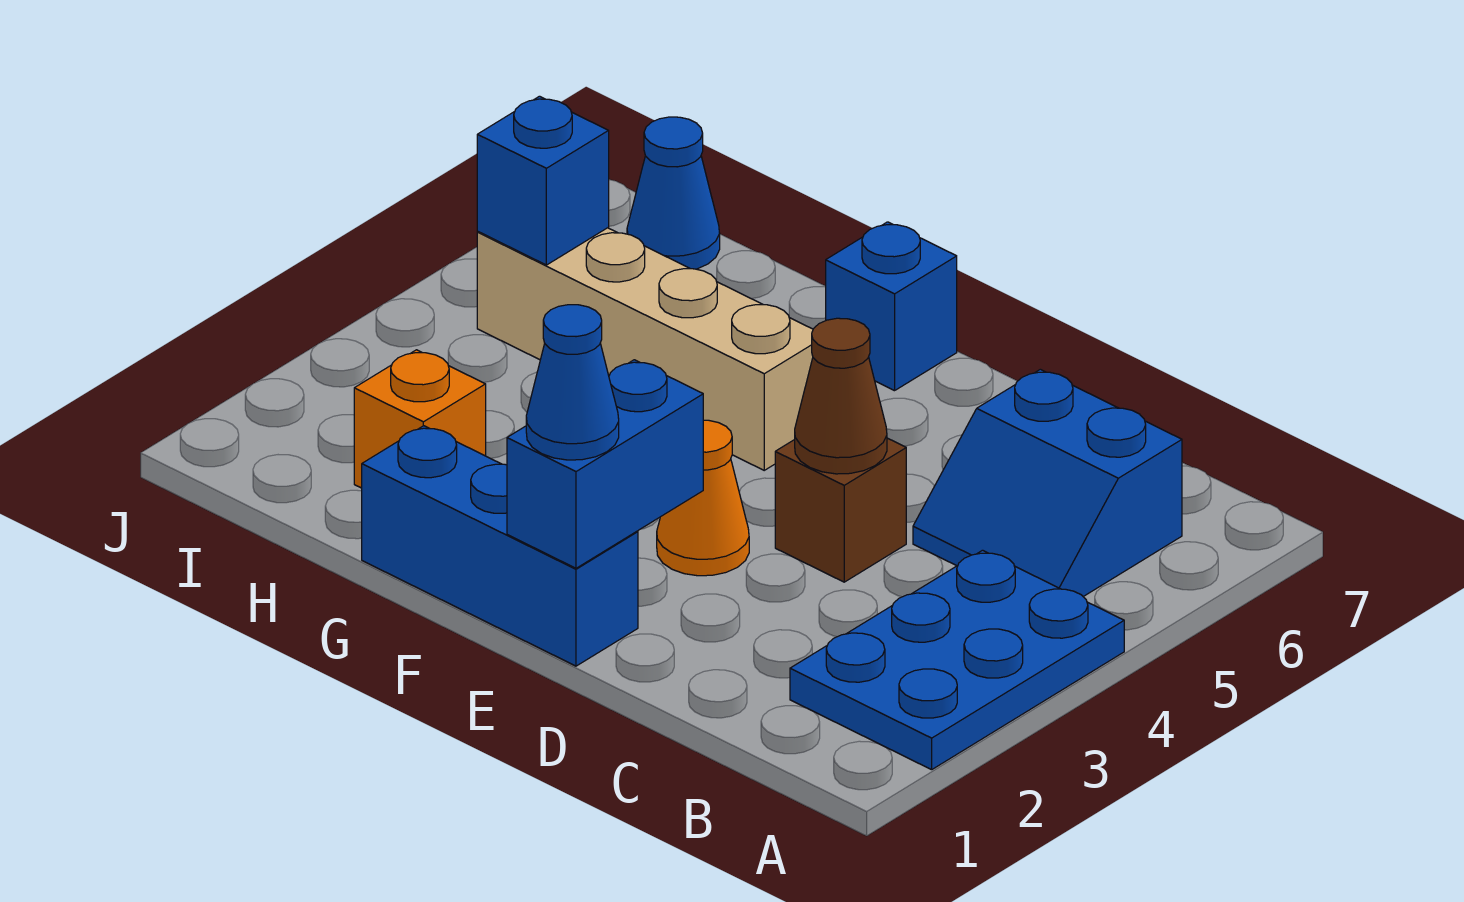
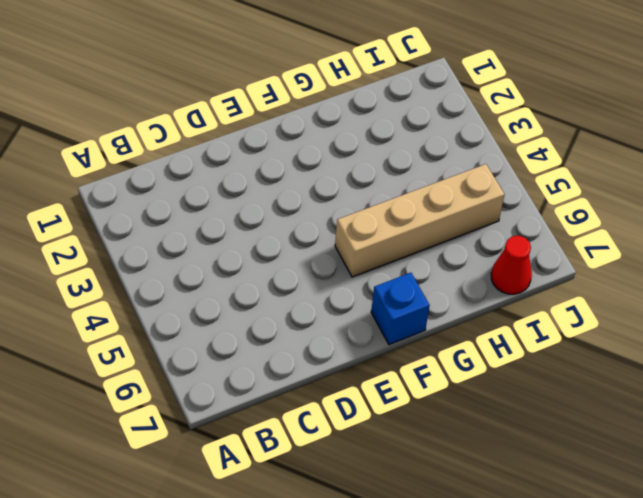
red 1x1 cone [491,236,532,294] -> blue 1x1 cone [627,117,720,269]
none -> blue 2x3 plate [790,550,1124,770]
none -> blue 2x2 slope [913,369,1182,597]
none -> brown 1x1 brick [775,438,906,582]

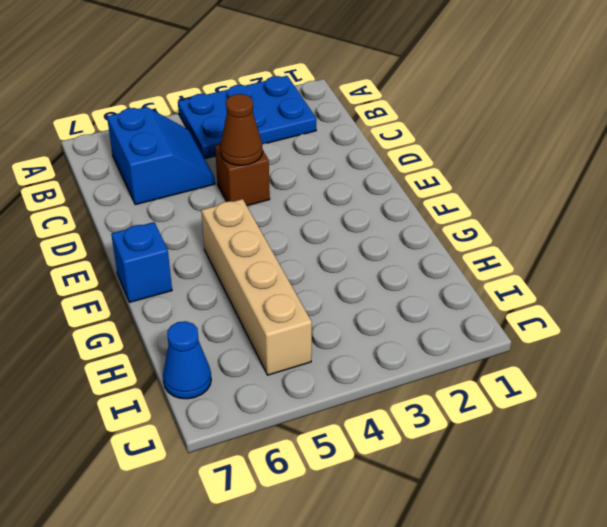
none -> blue 1x3 brick [362,426,638,666]
none -> orange 1x1 cone [657,420,749,576]
none -> orange 1x1 brick [354,350,486,488]

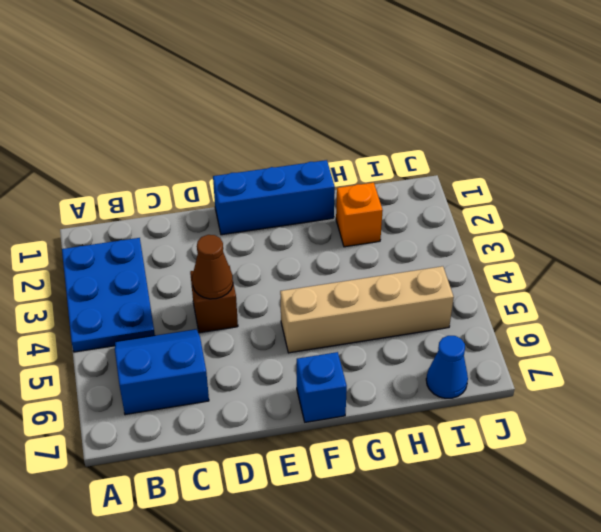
none -> orange 1x1 cone [657,420,749,576]
none -> blue 1x2 brick [507,360,703,568]
none -> blue 1x1 brick [477,96,609,265]

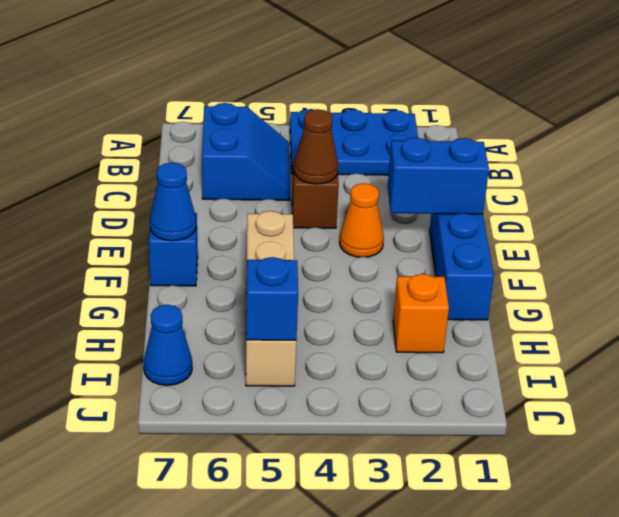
blue 1x1 cone [150,163,196,241] -> blue 1x1 cone moved to [526,305,619,460]

